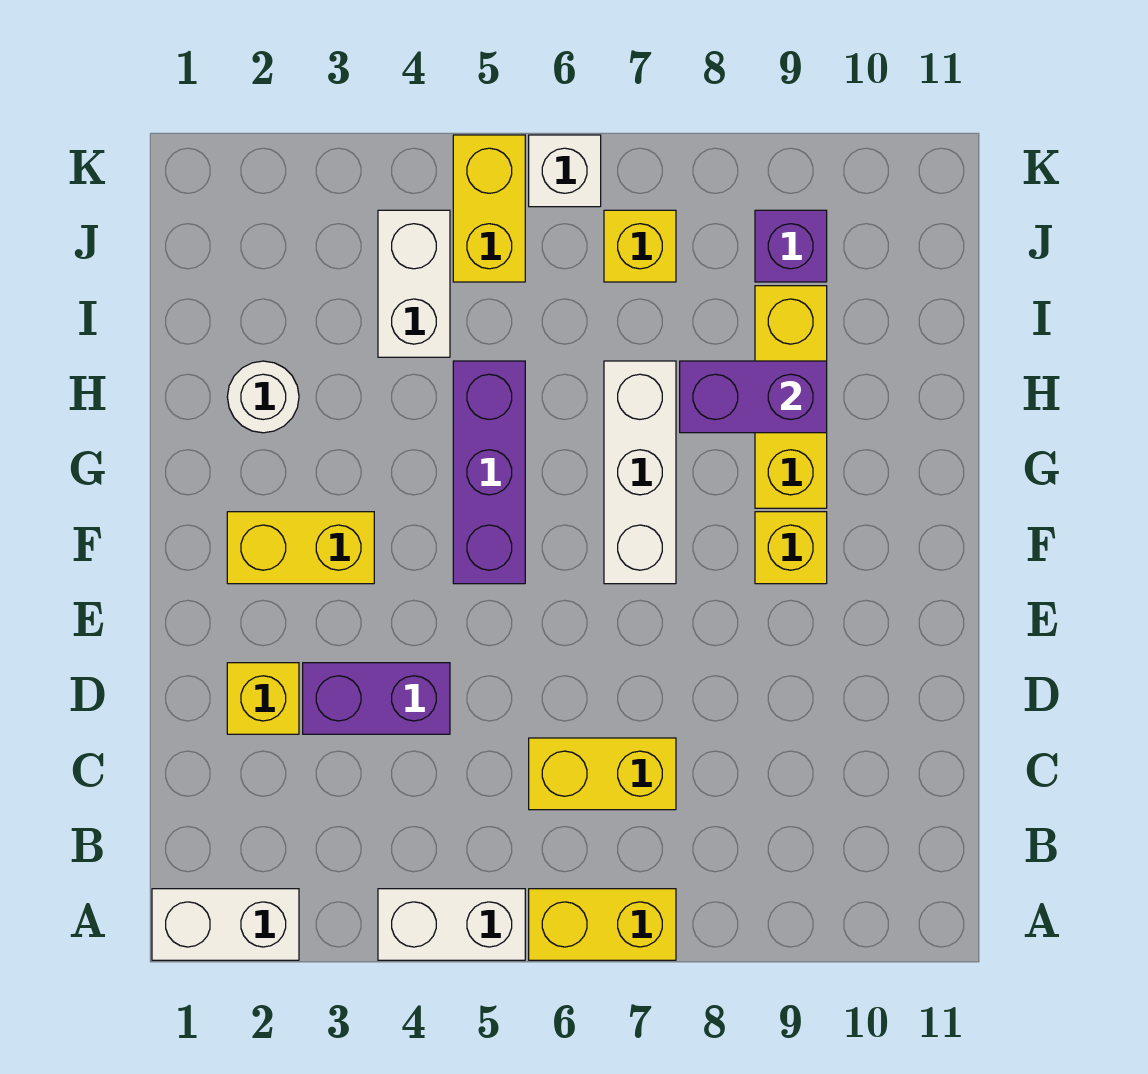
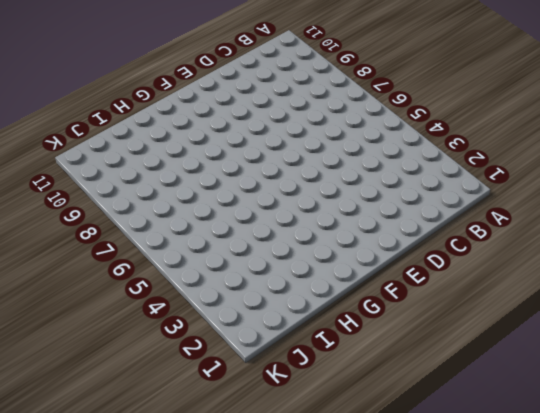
none -> white 1x2 brick [152,889,299,960]
none -> white 1x2 brick [378,889,525,960]
none -> yellow 1x2 brick [529,889,676,960]

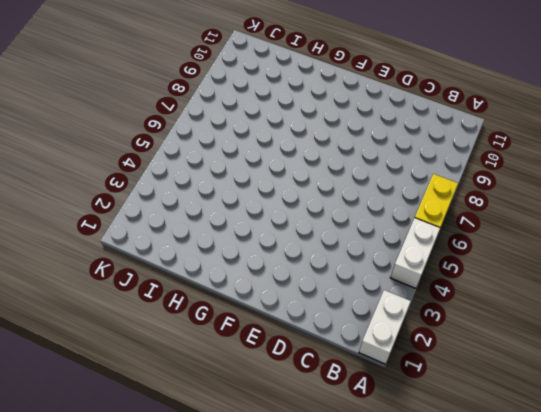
none -> yellow 1x2 brick [529,738,676,810]
none -> yellow 1x1 brick [227,663,299,734]
none -> purple 1x2 brick [303,663,450,734]

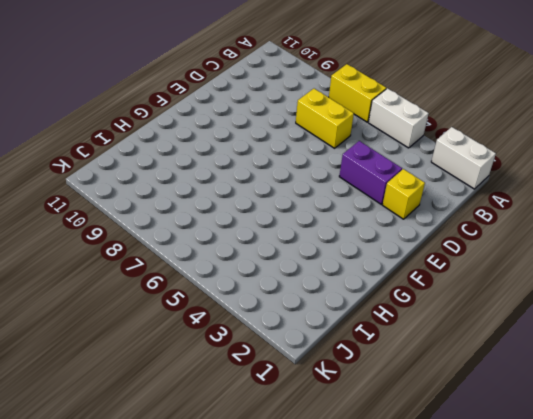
none -> yellow 1x2 brick [227,512,374,584]
none -> purple 1x3 brick [453,361,525,584]
none -> white 1x3 brick [604,361,676,584]

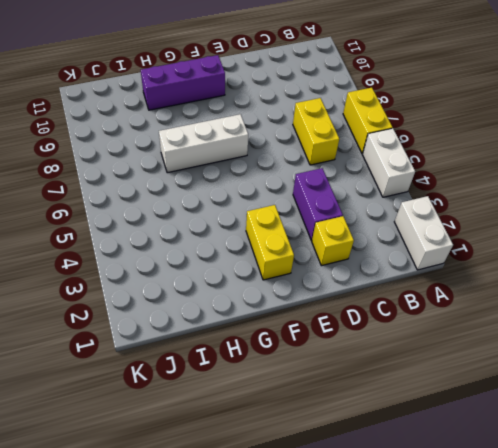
purple 1x3 brick [141,55,225,110] -> purple 1x3 brick moved to [453,361,525,584]
none -> yellow 1x1 brick [755,512,827,584]
none -> yellow 1x3 brick [755,286,827,508]
none -> white 1x1 round brick [227,361,299,433]

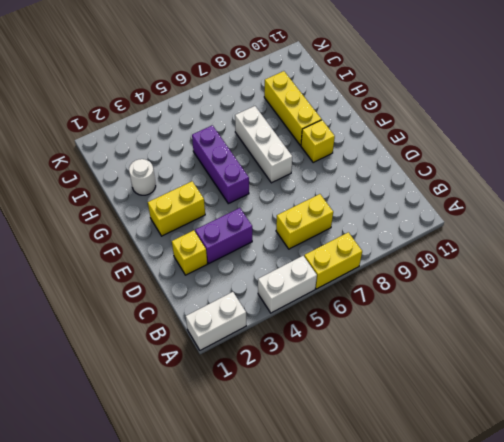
none -> white 1x2 brick [378,210,450,357]
none -> yellow 1x2 brick [453,135,525,282]
none -> yellow 1x1 brick [604,210,676,282]

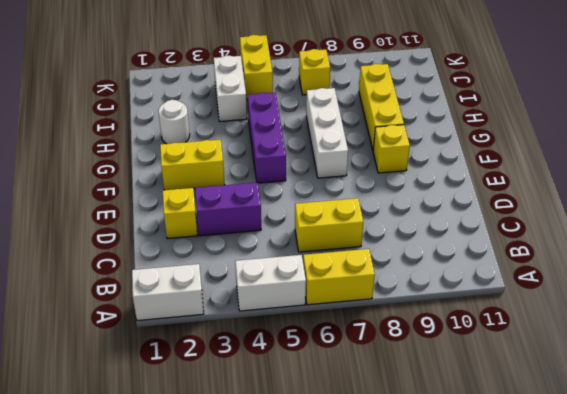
none -> purple 1x1 brick [755,210,827,282]
none -> white 1x1 brick [529,135,601,207]
none -> purple 1x2 brick [680,361,827,433]

